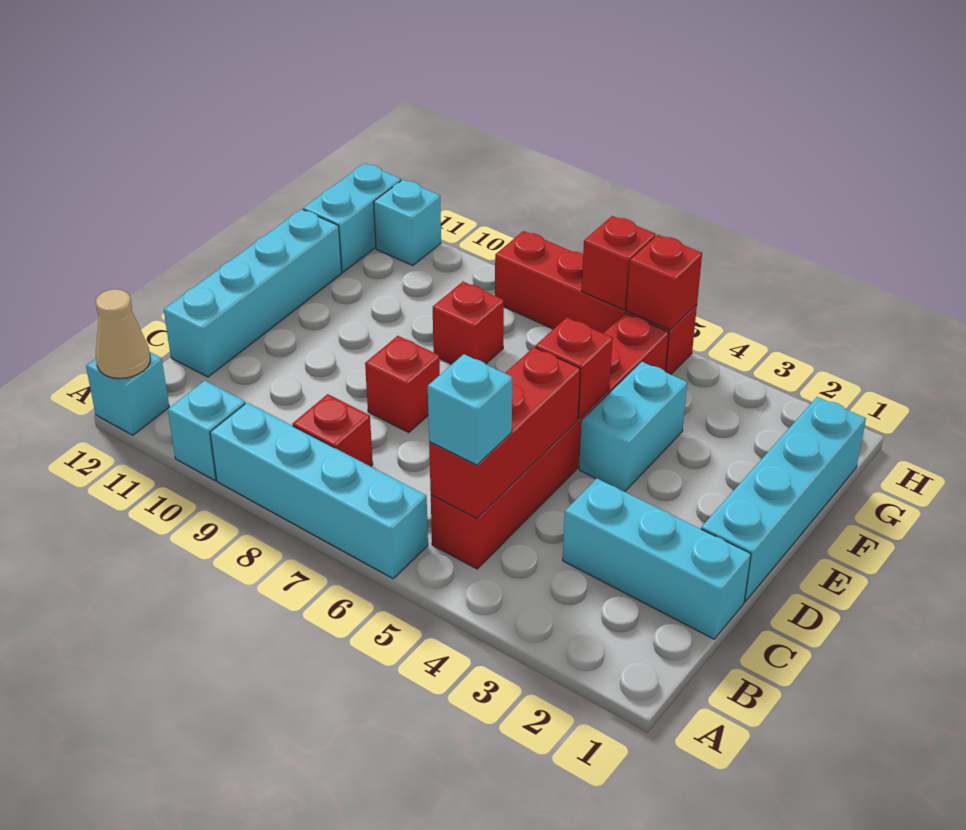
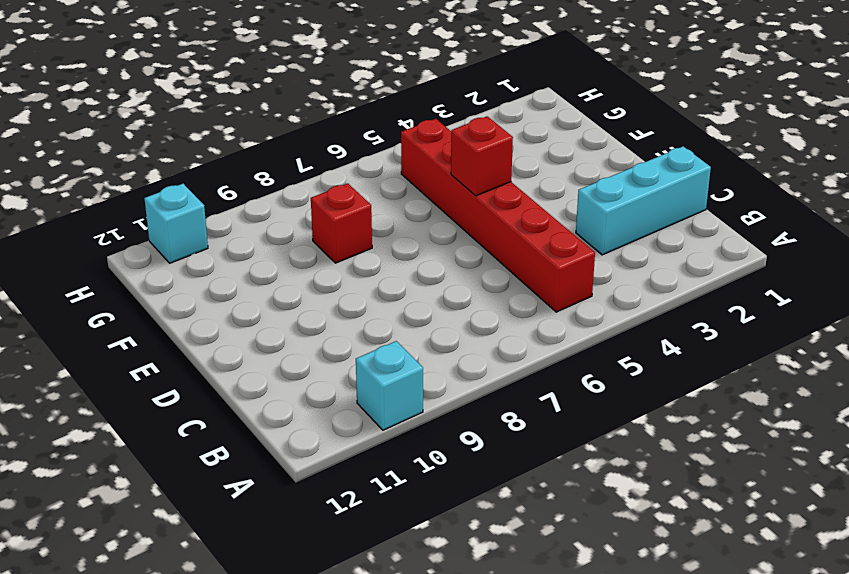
none -> cyan 1x4 brick [210,403,428,578]
none -> cyan 1x1 brick [86,352,169,435]
none -> red 1x1 brick [293,394,373,466]

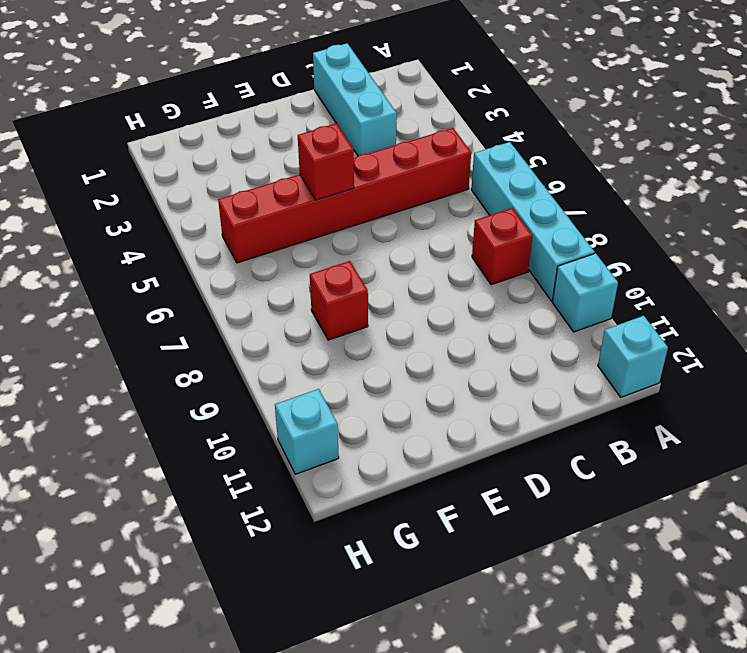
none -> cyan 1x4 brick [164,209,342,377]
none -> cyan 1x4 brick [701,397,866,602]
none -> red 1x1 brick [365,336,440,433]

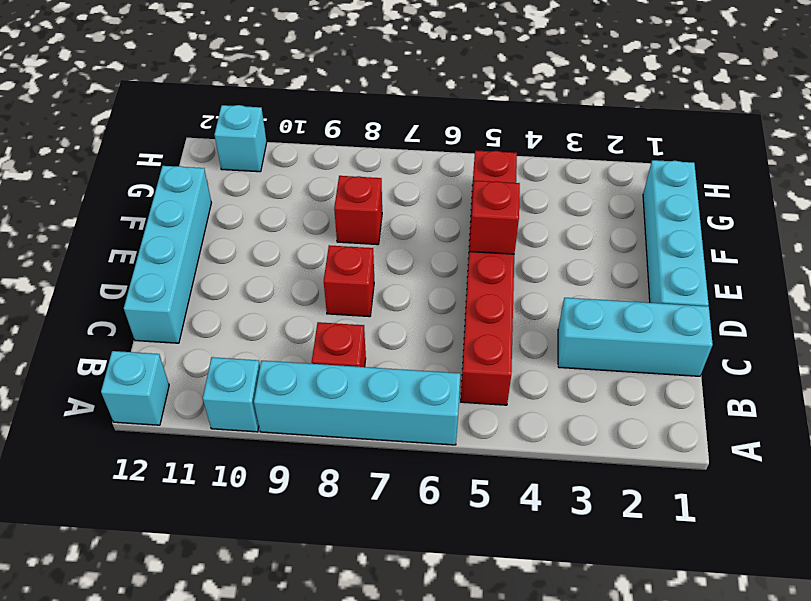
none -> cyan 1x2 brick [579,362,687,492]
none -> cyan 1x2 brick [303,163,401,272]
none -> red 1x4 brick [495,231,697,374]

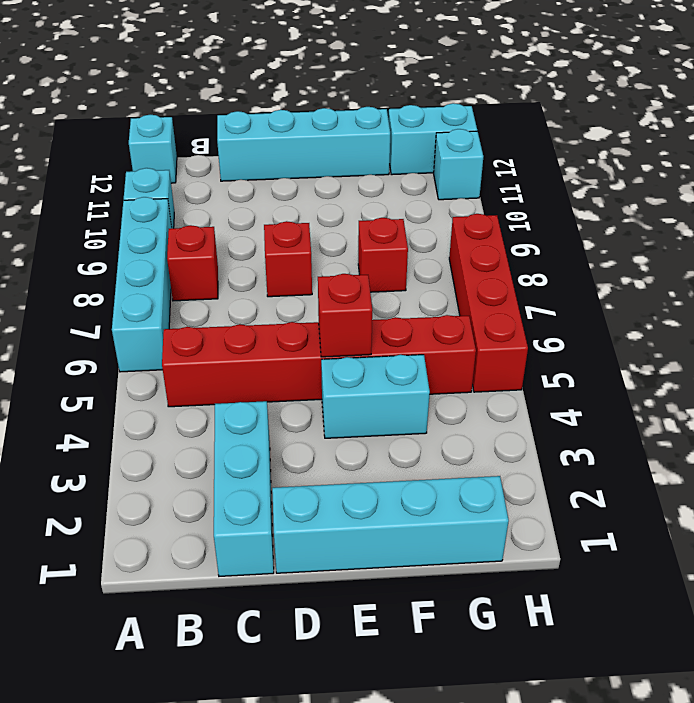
none -> tan 1x1 cone [96,289,150,379]
none -> red 1x3 brick [429,347,580,518]
none -> red 1x1 brick [626,235,702,330]

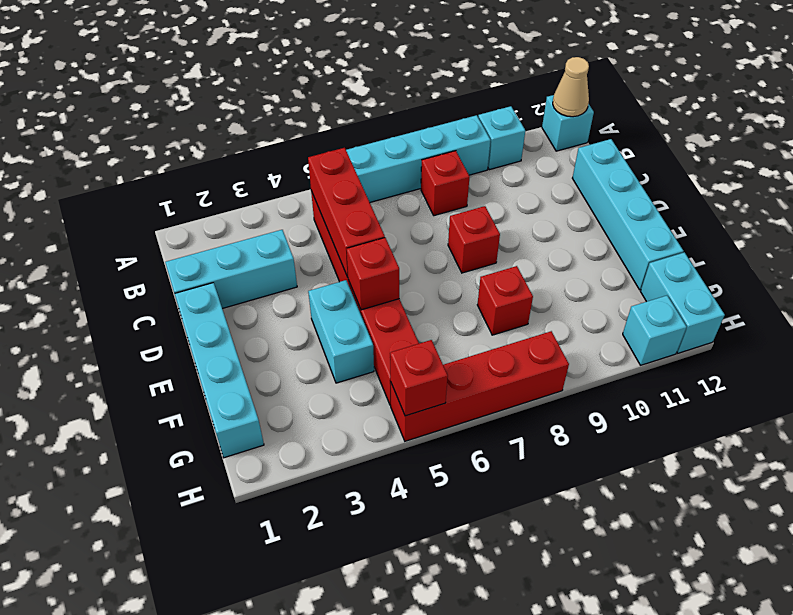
none -> red 1x1 brick [582,216,655,310]
none -> cyan 1x1 brick [428,354,512,465]

